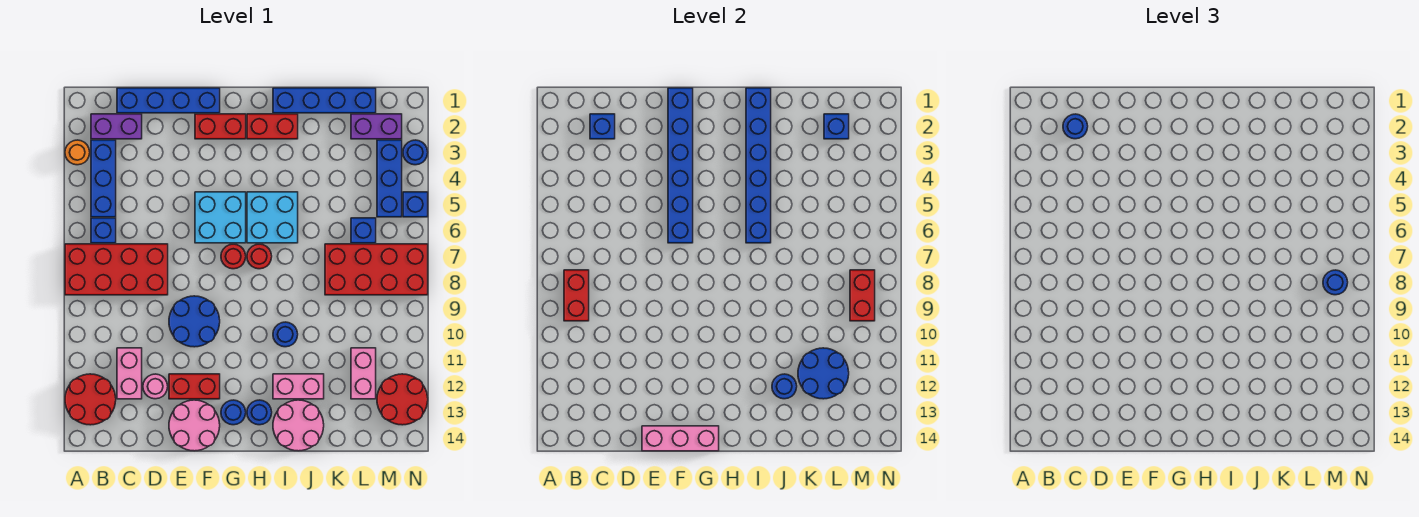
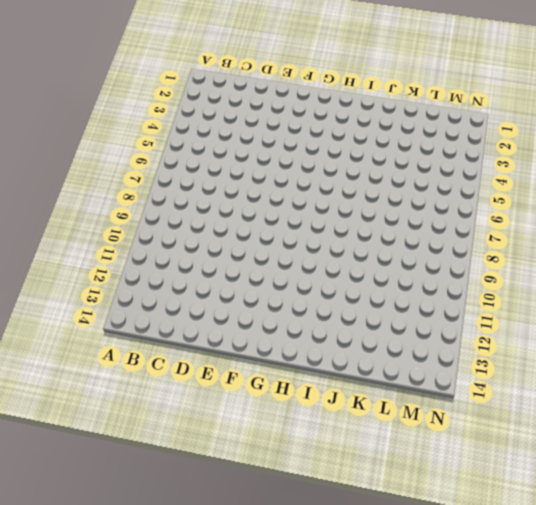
none -> orange 1x1 round brick [65,140,90,165]
none -> red 2x4 brick [65,244,168,295]
none -> red 2x2 round brick [65,374,116,425]
none -> purple 1x2 brick [91,114,142,139]

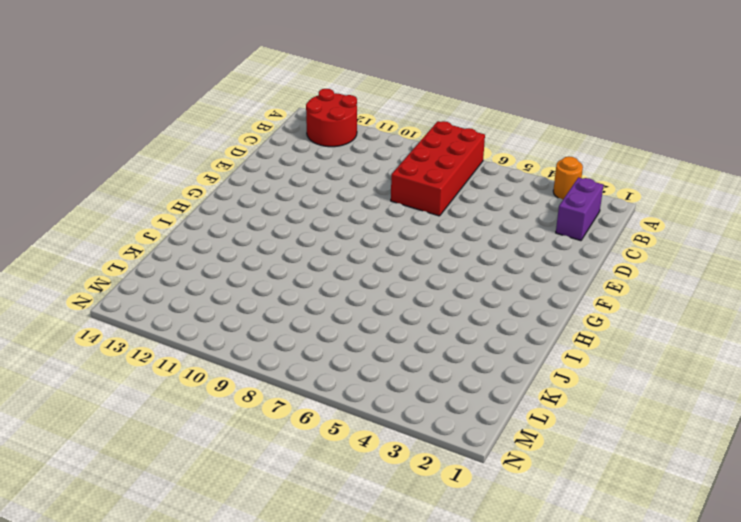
none -> blue 1x3 brick [91,140,116,217]
none -> blue 1x1 brick [91,218,116,243]
none -> blue 1x4 brick [117,88,220,113]
none -> pink 1x2 brick [117,348,142,399]

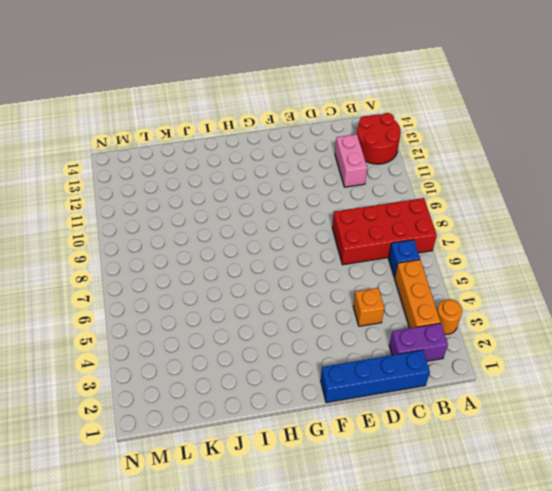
orange 1x3 brick [395,260,441,328] -> blue 1x3 brick [91,140,116,217]
orange 1x1 brick [353,288,384,326] -> none
none -> pink 1x1 round brick [143,374,168,399]
none -> blue 2x2 round brick [169,296,220,347]
none -> red 1x2 brick [169,374,220,399]
none -> pink 2x2 round brick [169,400,220,451]

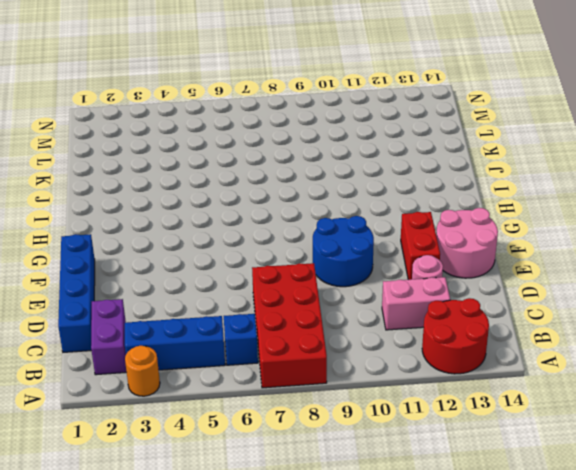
none -> red 1x2 brick [195,114,246,139]
none -> cyan 2x2 brick [195,192,246,243]
none -> red 1x1 round brick [221,244,246,269]
none -> blue 1x1 round brick [221,400,246,425]

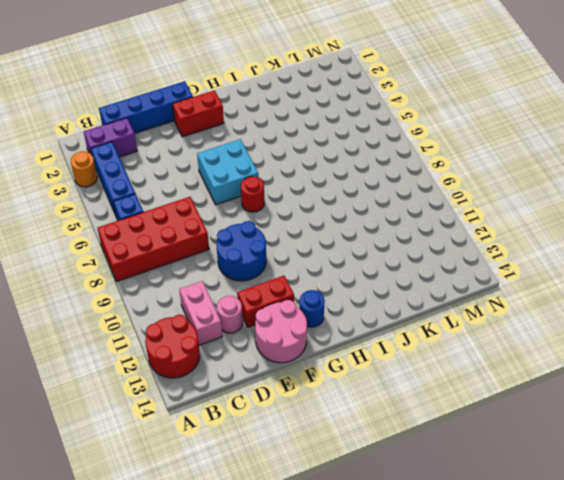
none -> red 1x2 brick [247,114,298,139]
none -> cyan 2x2 brick [247,192,298,243]
none -> red 1x1 round brick [247,244,272,269]
none -> blue 1x1 round brick [247,400,272,425]

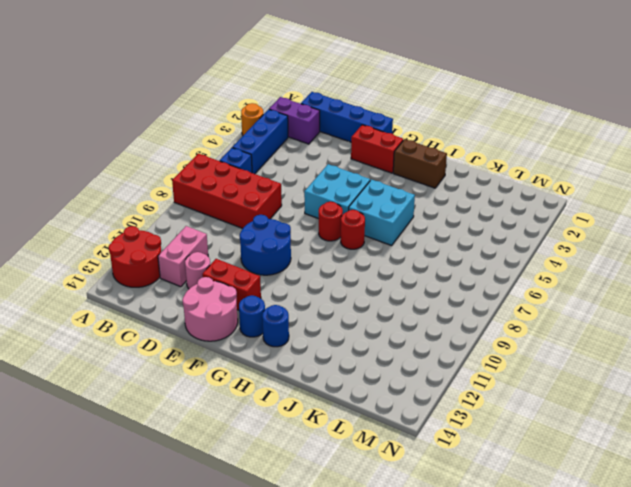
brown 1x2 brick [393,139,447,188] -> red 1x2 brick [247,114,298,139]
none -> blue 1x4 brick [273,88,376,113]
none -> blue 1x1 round brick [273,322,298,347]
none -> pink 1x2 brick [273,374,324,399]
none -> pink 2x2 round brick [273,400,324,451]

